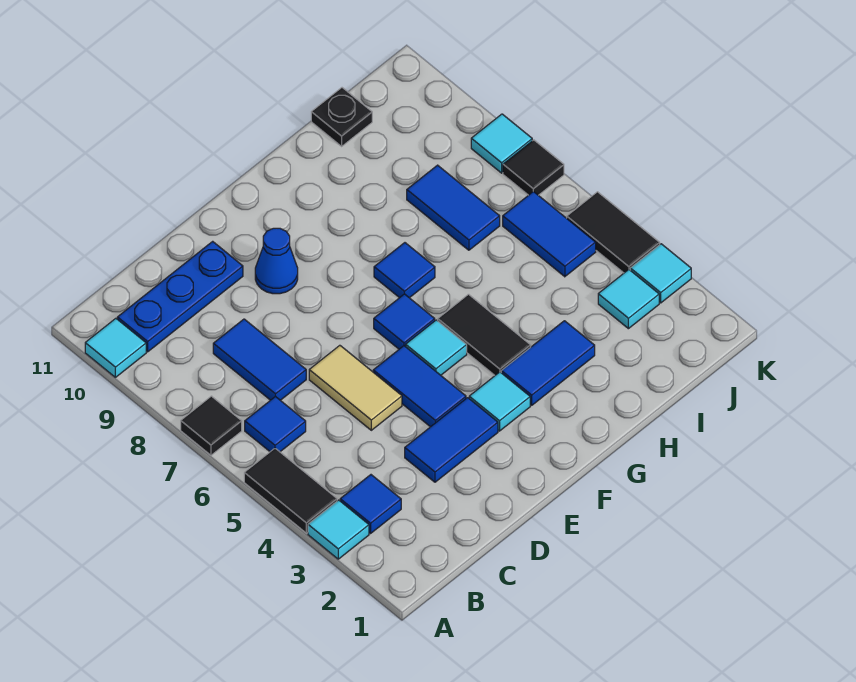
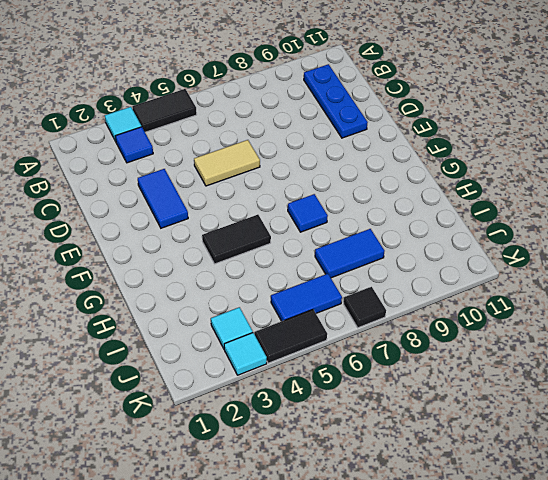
none -> black 1x1 tile [181,396,242,455]
none -> cyan 1x1 tile [85,318,146,377]
none -> blue 1x1 tile [245,396,306,452]

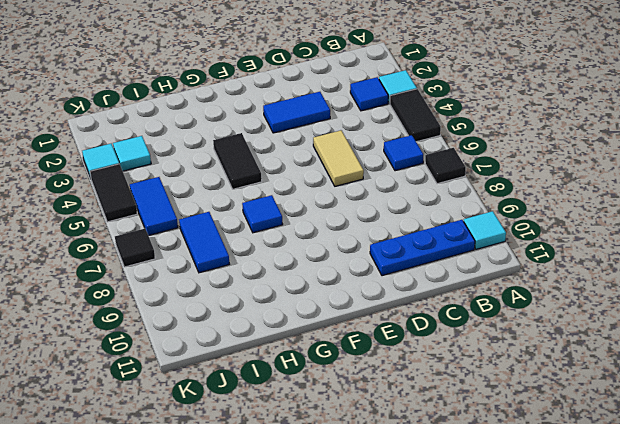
none -> blue 1x2 tile [213,319,306,400]
none -> blue 1x2 tile [373,346,466,427]
none -> blue 1x1 cone [255,228,298,294]

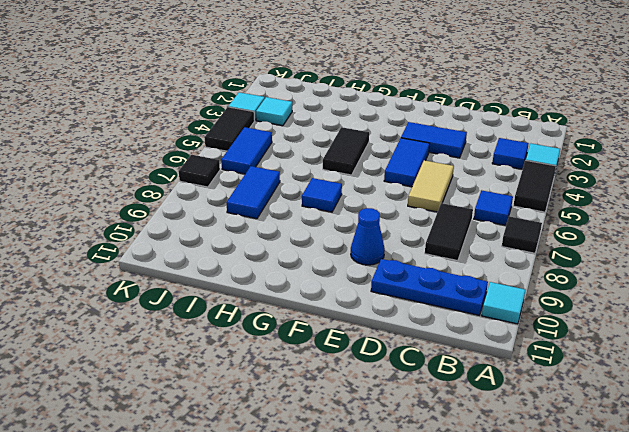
black 1x2 tile [425,203,473,261] -> blue 1x2 tile [213,319,306,400]
none -> cyan 1x1 tile [469,372,530,431]
none -> cyan 1x1 tile [406,320,467,375]
none -> blue 1x1 tile [374,294,435,349]

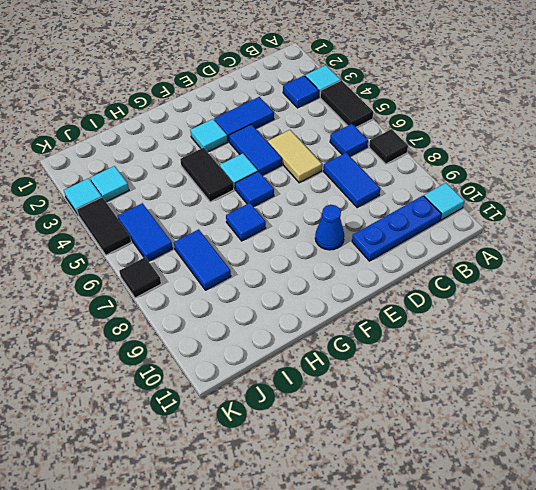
none -> blue 1x2 tile [501,321,595,405]
none -> black 1x1 plate [311,88,372,146]
none -> cyan 1x1 tile [471,114,532,173]

